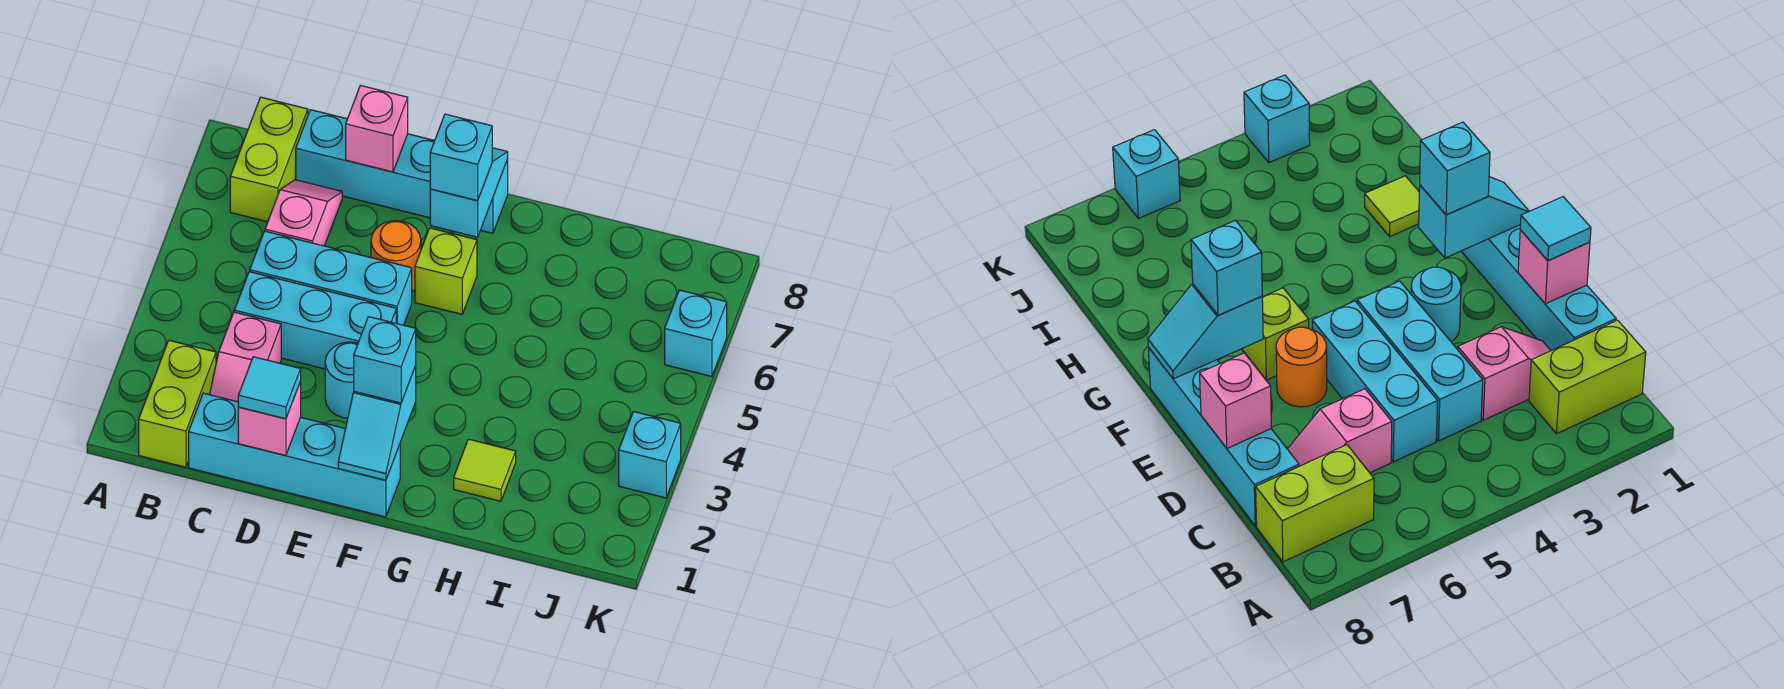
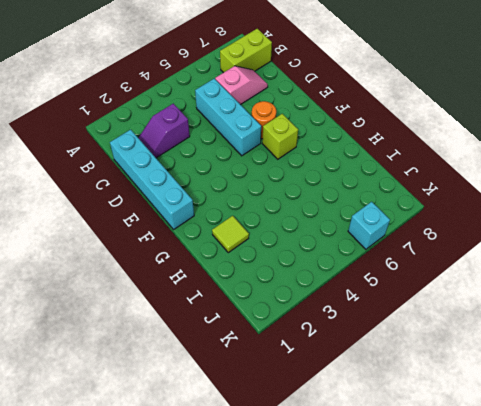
purple 1x2 slope [139,103,190,158] -> pink 1x2 slope [209,312,281,402]
none -> lime 1x2 brick [139,340,216,467]
none -> cyan 1x3 brick [234,272,396,369]
none -> cyan 1x4 brick [296,110,508,233]

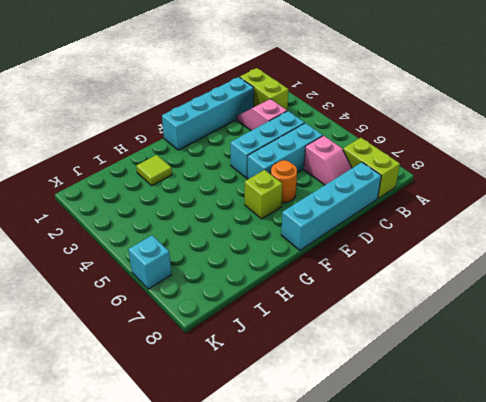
none -> cyan 1x1 round brick [325,342,358,418]
none -> cyan 1x1 brick [619,412,681,498]
none -> pink 1x1 brick [238,381,301,456]

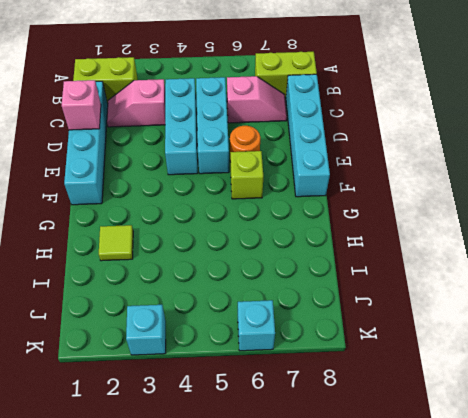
none -> cyan 1x1 round brick [325,342,358,418]
none -> pink 1x1 brick [346,85,408,172]
none -> cyan 1x2 slope [338,366,416,480]

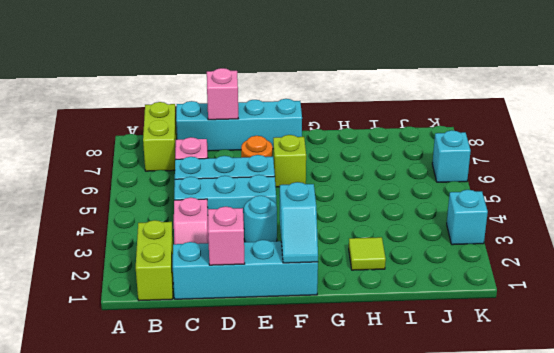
none -> cyan 1x2 slope [430,148,508,237]
none -> cyan 1x1 tile [238,357,301,419]
none -> cyan 1x1 brick [354,317,416,403]

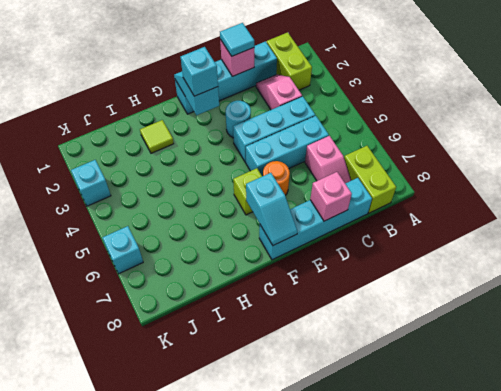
none -> cyan 1x1 brick [430,114,493,201]

